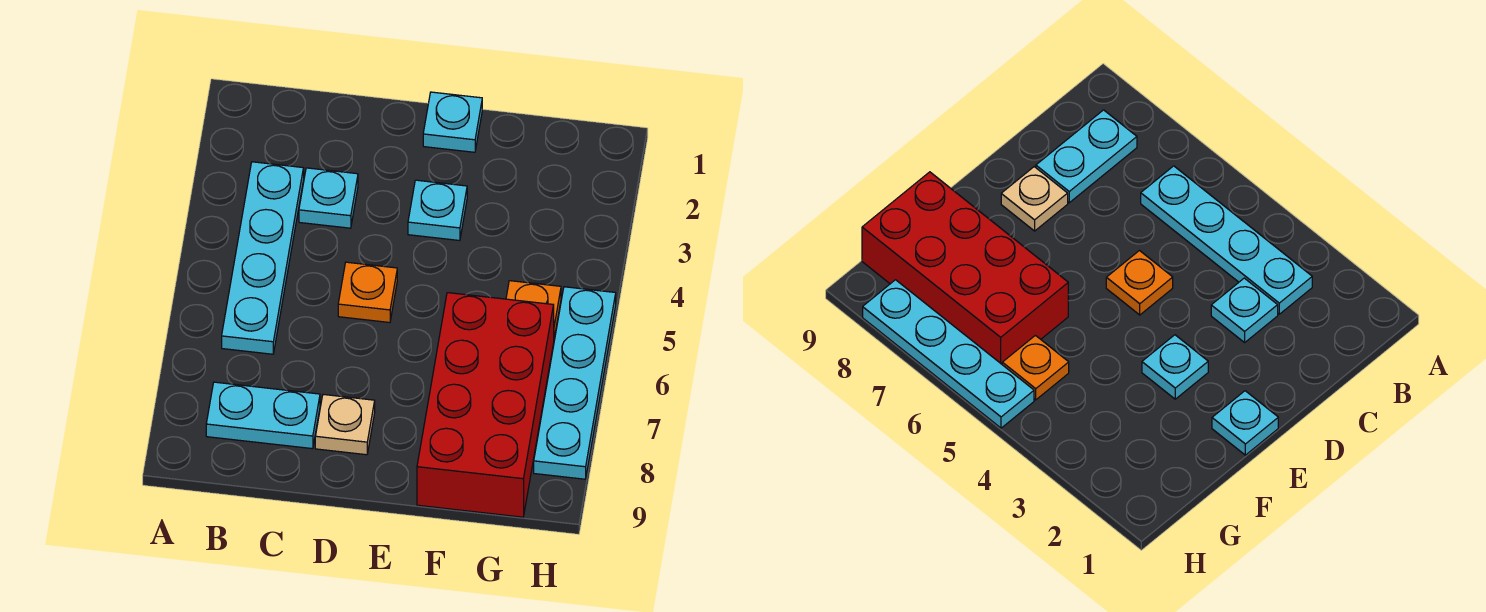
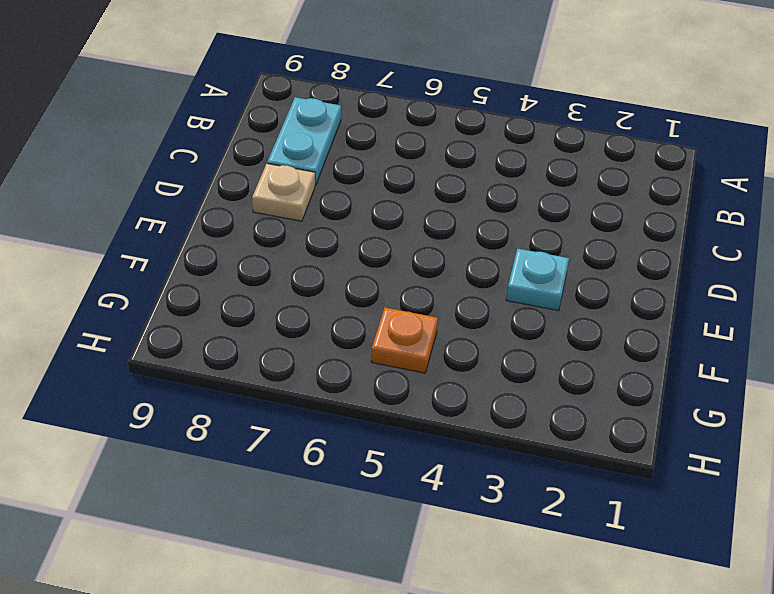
none -> cyan 1x4 plate [222,162,304,354]
none -> cyan 1x1 plate [299,168,358,228]

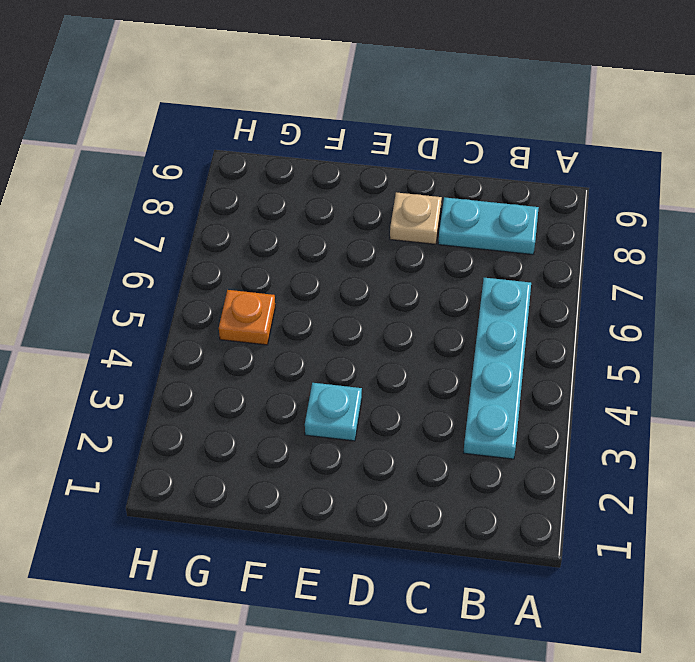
none -> cyan 1x1 plate [299,168,358,228]
none -> orange 1x1 plate [338,262,397,322]

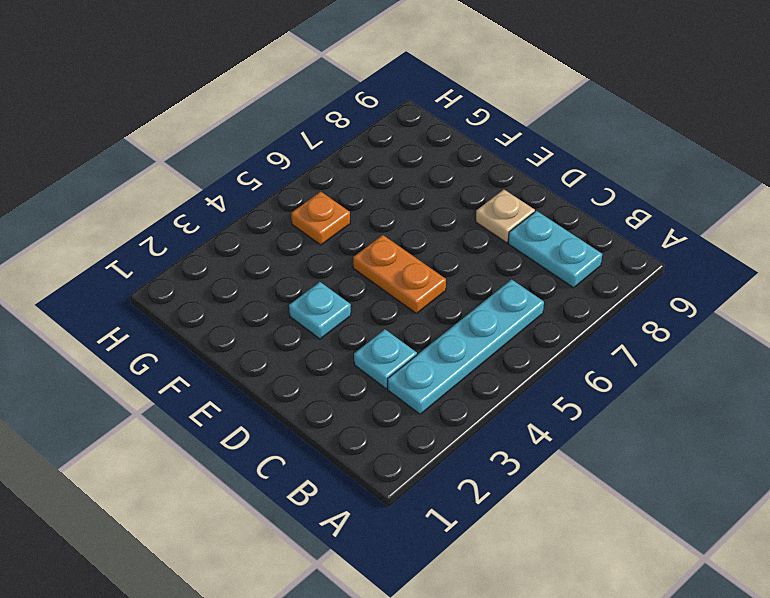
orange 1x2 plate [353,235,446,313] -> orange 1x1 plate [338,262,397,322]
none -> cyan 1x1 plate [423,92,482,152]
none -> red 2x4 brick [417,293,554,517]

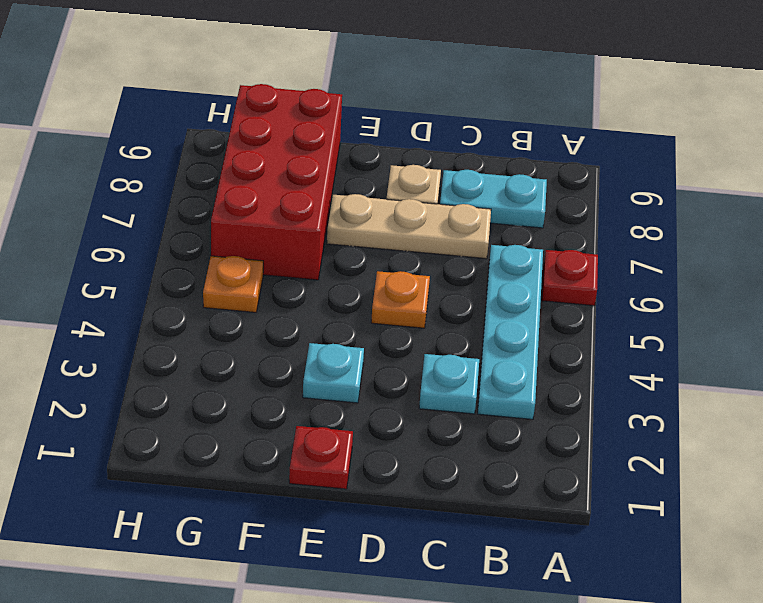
red 1x1 plate [542,250,598,306] -> none
tan 1x3 plate [327,194,491,259] -> none
red 1x1 plate [289,426,353,489] -> cyan 1x1 plate [423,92,482,152]
none -> cyan 1x4 plate [534,287,616,479]

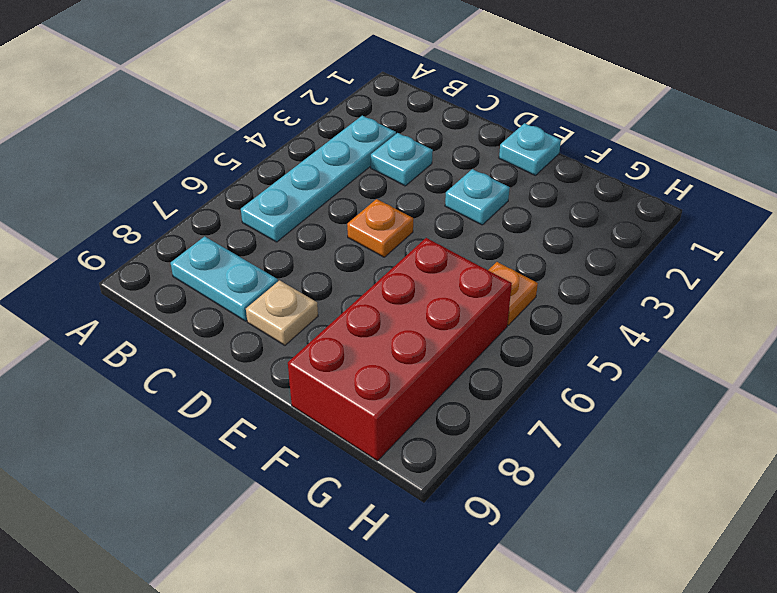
none -> cyan 1x4 plate [534,287,616,479]

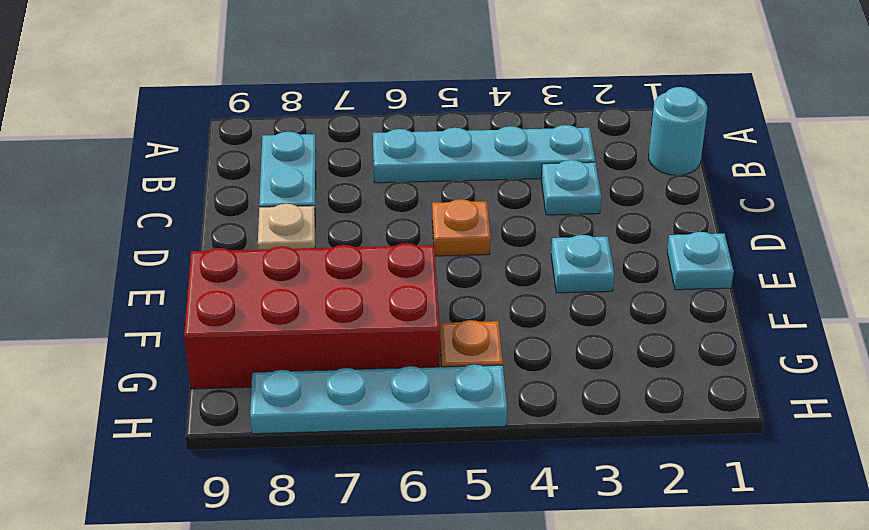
cyan 1x1 round brick [649,87,707,175] -> none

